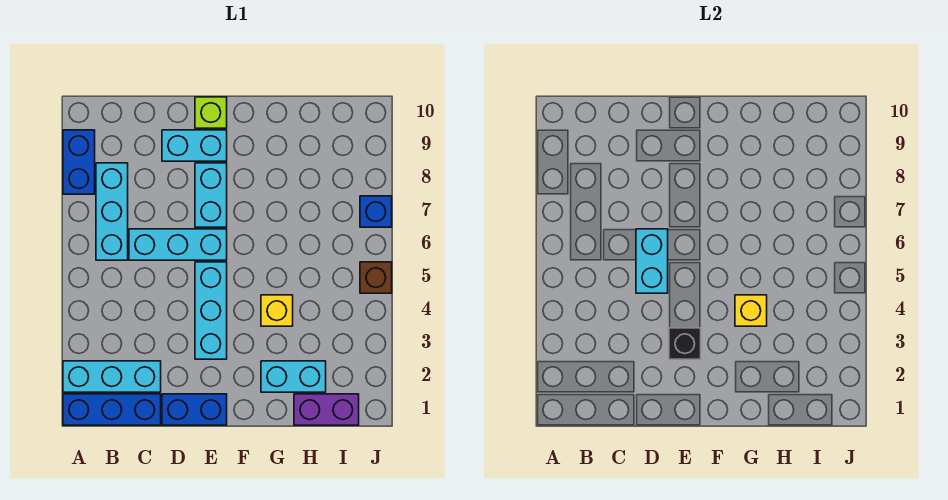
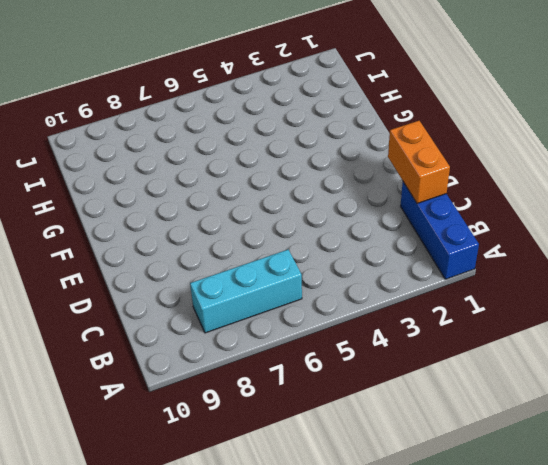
orange 1x2 brick [388,121,450,203] -> none
none -> cyan 1x3 brick [63,361,161,392]
none -> blue 1x2 brick [63,130,95,194]
none -> cyan 1x3 brick [129,229,227,260]

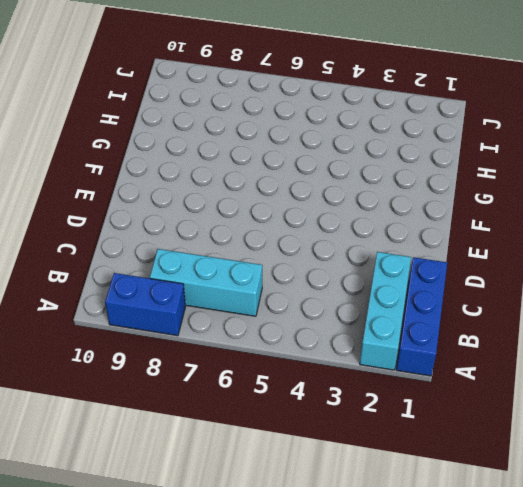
none -> cyan 1x3 brick [129,229,227,260]
none -> blue 1x2 brick [162,394,227,425]
none -> cyan 1x2 brick [162,130,227,161]

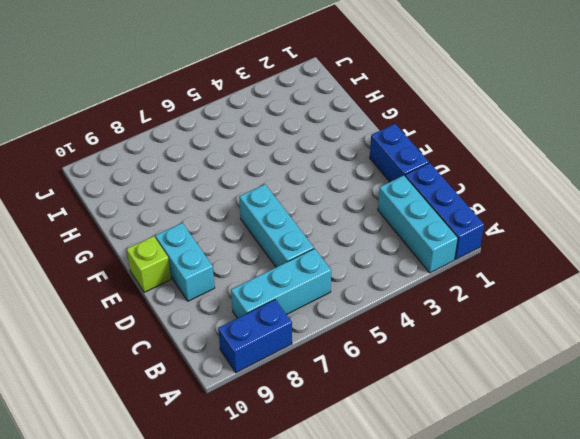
none -> cyan 1x3 brick [195,262,227,359]
none -> cyan 1x2 brick [195,163,227,227]
none -> cyan 1x2 brick [261,361,326,392]

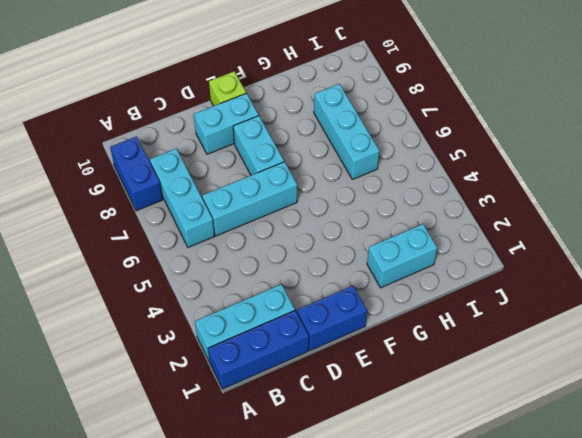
cyan 1x3 brick [314,84,379,179] -> cyan 1x3 brick moved to [195,262,227,359]
none -> yellow 1x1 brick [261,295,293,326]
none -> purple 1x2 brick [294,394,359,425]
none -> brown 1x1 brick [360,262,392,293]

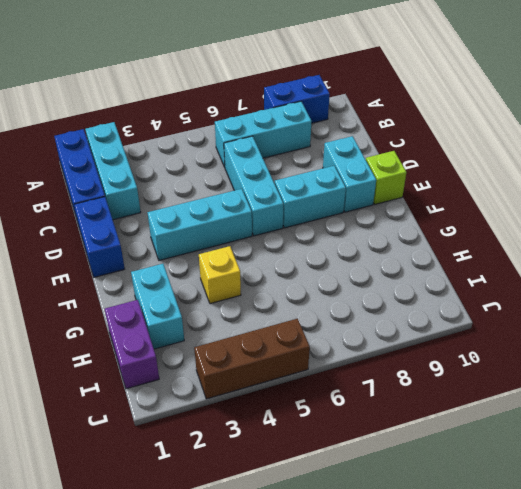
brown 1x3 brick [194,318,310,399] -> brown 1x1 brick [360,262,392,293]
none -> blue 1x1 brick [360,196,392,227]
none -> cyan 1x2 brick [636,229,668,293]
none -> black 1x1 brick [669,328,701,359]

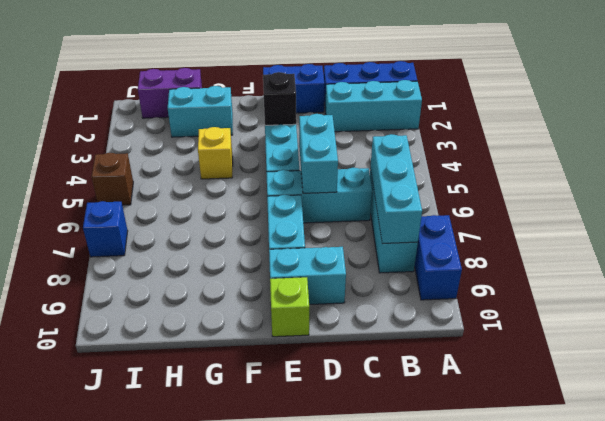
cyan 1x3 brick [370,134,422,244] -> none
none -> yellow 1x1 brick [735,295,767,326]

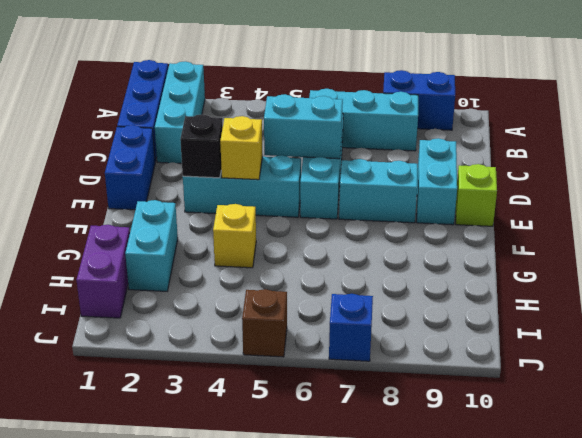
yellow 1x1 brick [220,116,262,180] -> yellow 1x1 brick moved to [735,295,767,326]

